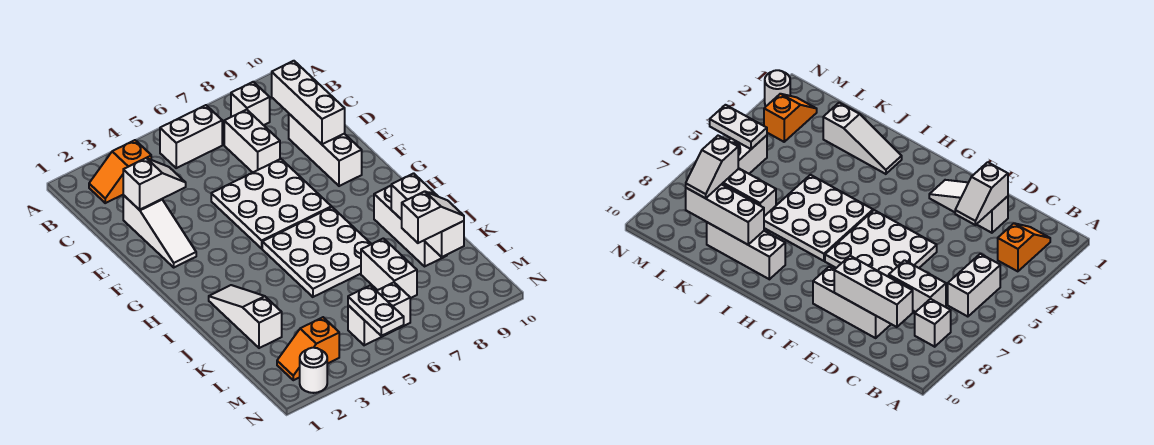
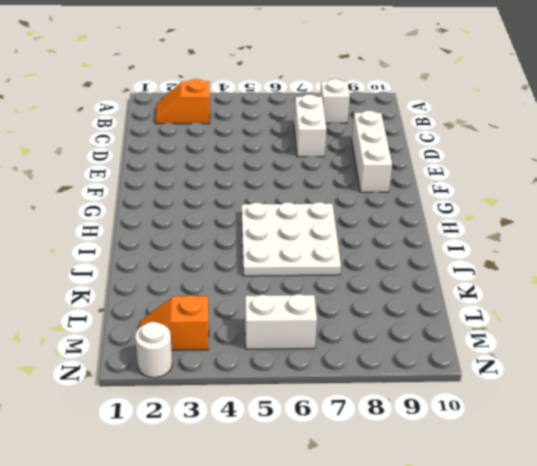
none -> white 1x2 brick [160,105,222,168]
none -> white 1x3 slope [123,195,196,267]
none -> white 3x3 plate [211,159,331,249]

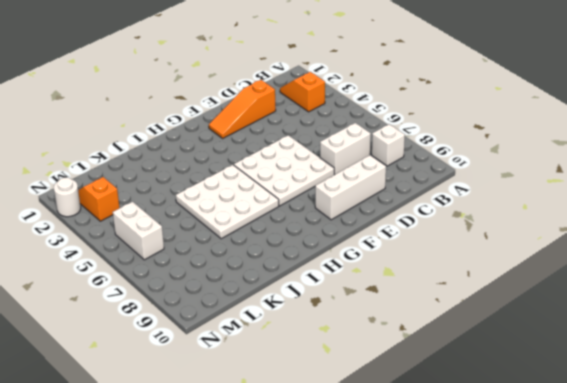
orange 1x3 slope [209,80,276,138] -> white 1x3 slope [123,195,196,267]
none -> white 1x2 brick [160,105,222,168]
none -> white 1x3 slope [209,285,282,348]
none -> white 1x3 brick [374,186,447,266]

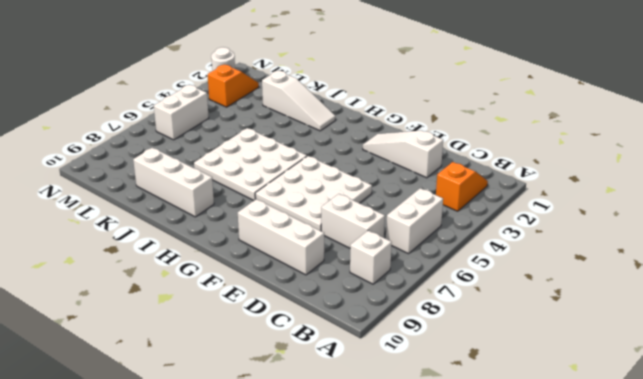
none -> white 1x2 brick [361,238,417,298]
none -> white 1x3 brick [272,61,345,144]
none -> white 1x2 slope [123,158,186,210]

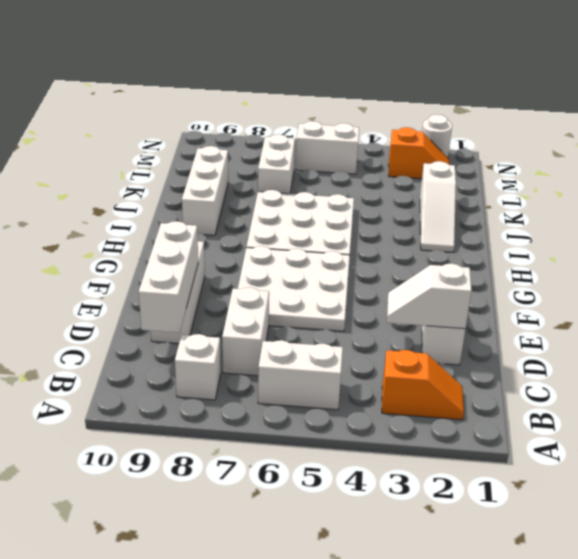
none -> white 1x3 brick [391,173,464,257]
none -> white 1x2 plate [348,285,404,336]
none -> white 1x2 slope [401,191,464,243]

